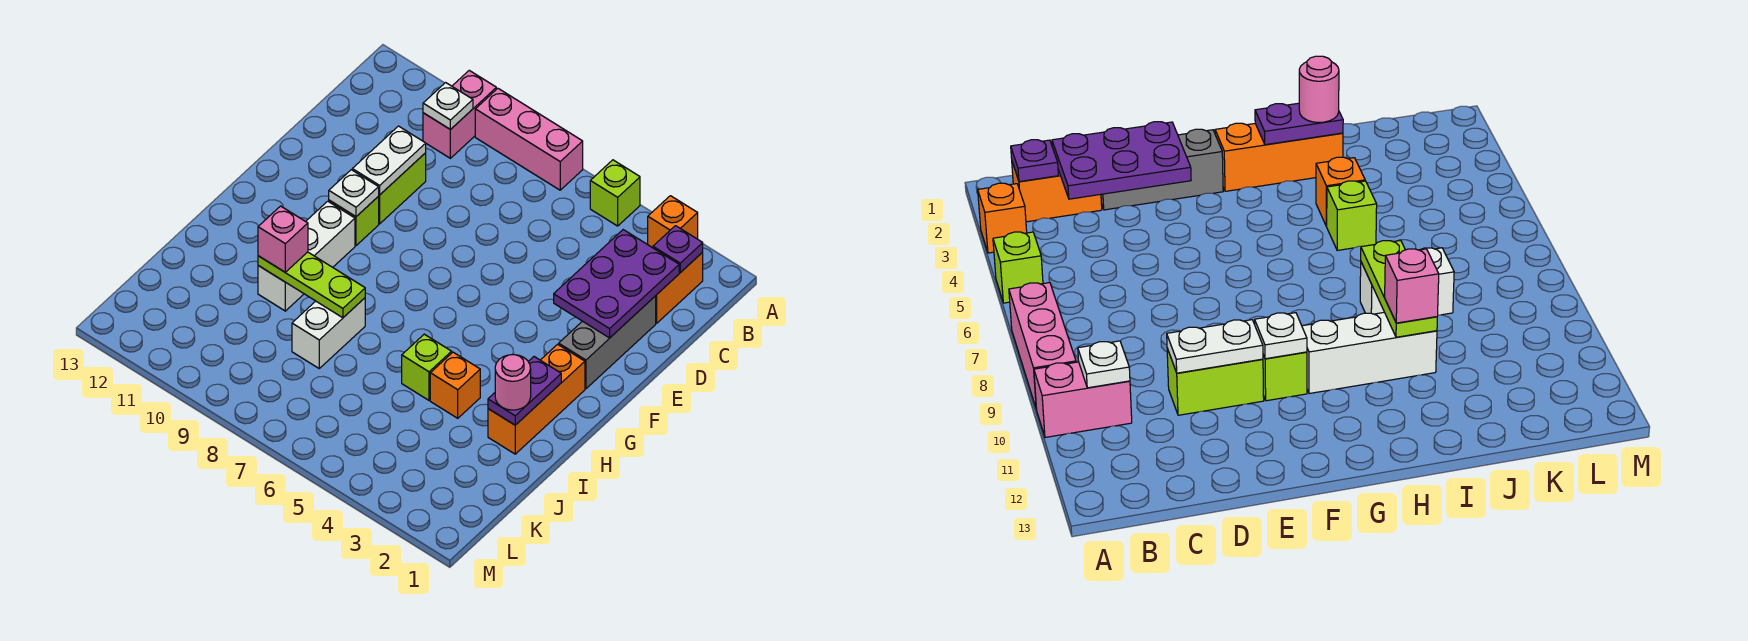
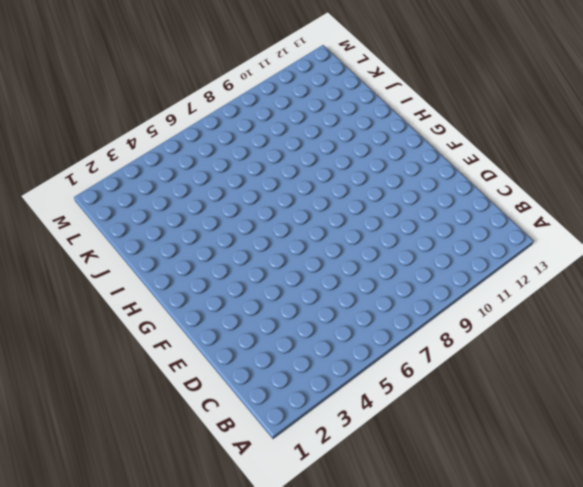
none -> orange 1x1 brick [648,196,698,248]
none -> lime 1x1 brick [590,160,640,226]
none -> pink 1x3 brick [475,88,583,190]

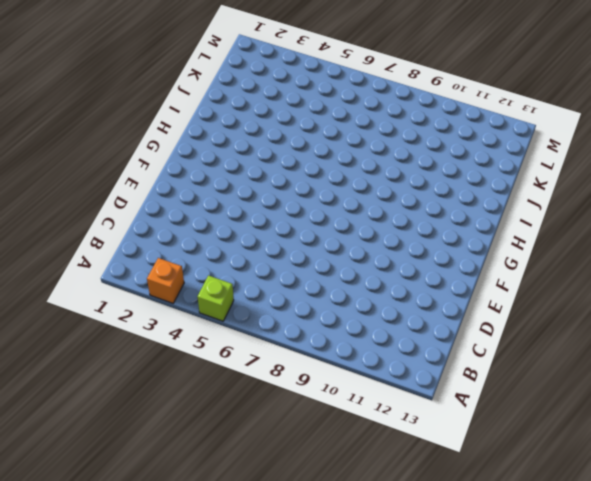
none -> pink 1x3 brick [475,88,583,190]
none -> pink 1x2 brick [423,70,496,158]
none -> orange 1x2 brick [656,252,703,323]

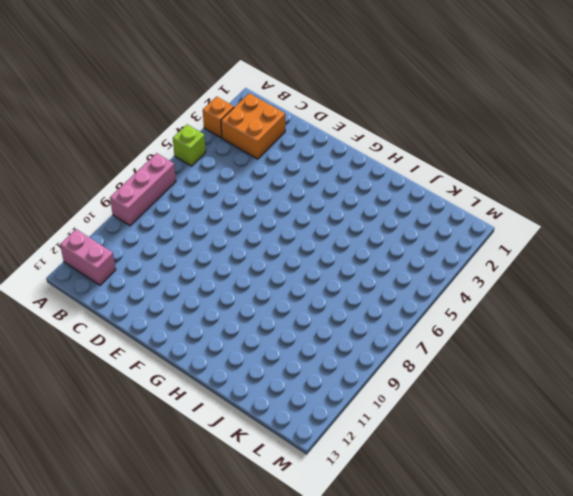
pink 1x2 brick [60,229,116,285] -> pink 1x2 brick moved to [423,70,496,158]
orange 2x2 brick [221,93,285,159] -> orange 1x2 brick [656,252,703,323]
none -> grey 1x3 brick [559,296,656,389]
none -> lime 1x2 brick [378,153,426,224]
none -> lime 1x1 brick [329,197,379,246]

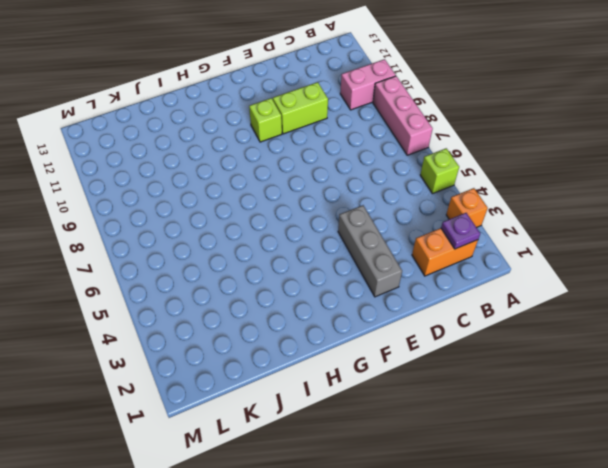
grey 1x3 brick [338,205,402,297] -> grey 1x3 brick turned to [559,296,656,389]
none -> orange 1x3 brick [488,344,585,454]
none -> white 1x3 brick [258,201,355,311]
none -> orange 1x1 brick [430,352,480,418]

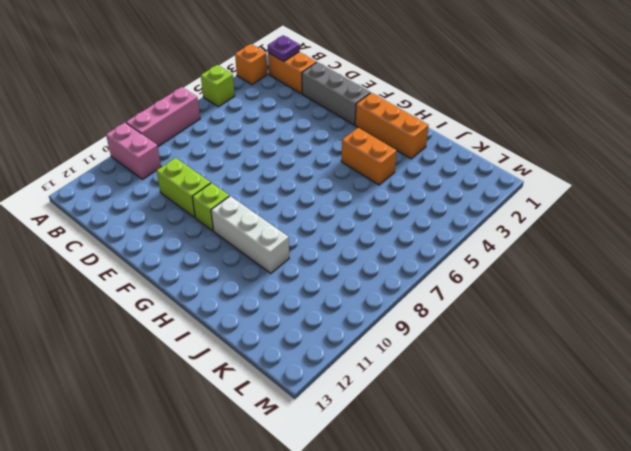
orange 1x2 brick [341,128,397,185] -> orange 1x1 brick [430,352,480,418]
none -> lime 1x1 brick [402,334,452,400]
none -> white 1x2 brick [292,298,365,368]
none -> white 1x1 plate [423,83,473,130]

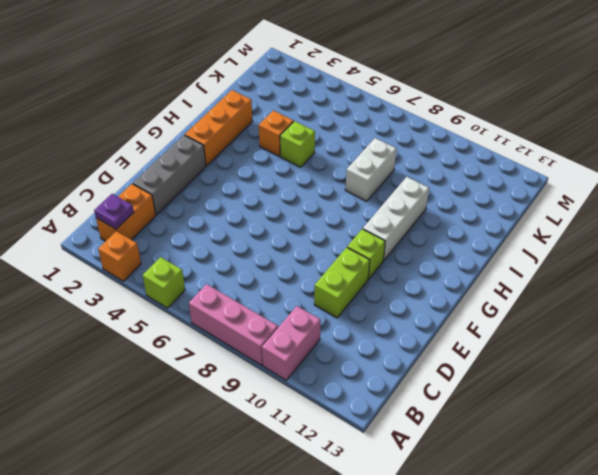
none -> white 1x1 plate [423,83,473,130]
none -> purple 2x3 plate [554,230,679,338]
none -> white 1x2 plate [352,126,426,195]

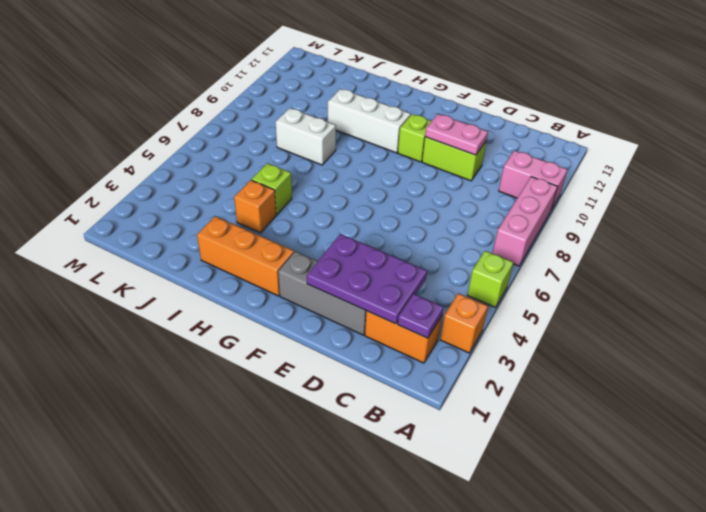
pink 1x2 plate [425,114,488,155] -> white 1x2 plate [352,126,426,195]
none -> white 1x1 plate [423,83,473,130]
none -> white 1x1 plate [329,170,379,216]
none -> purple 1x2 plate [488,357,561,425]

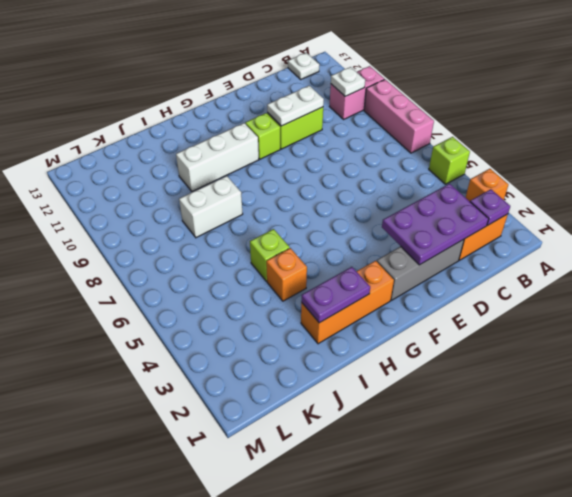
white 1x1 plate [288,53,319,79] -> white 1x1 plate moved to [329,170,379,216]
none -> lime 1x3 plate [258,252,365,318]
none -> pink 1x1 round brick [495,355,531,410]
none -> pink 1x1 brick [258,206,308,272]

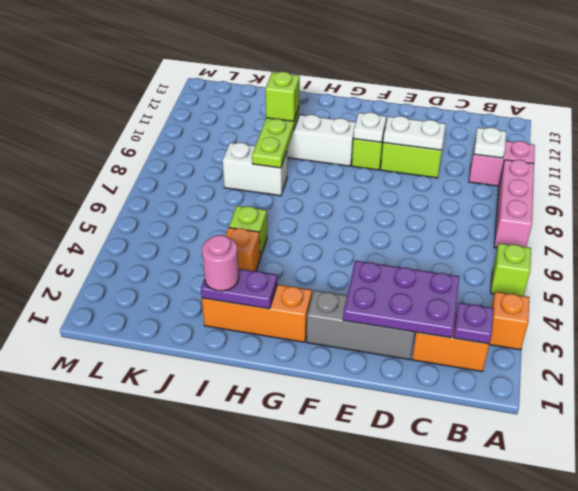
lime 1x1 brick [265,72,300,121] -> pink 1x1 brick [258,206,308,272]

